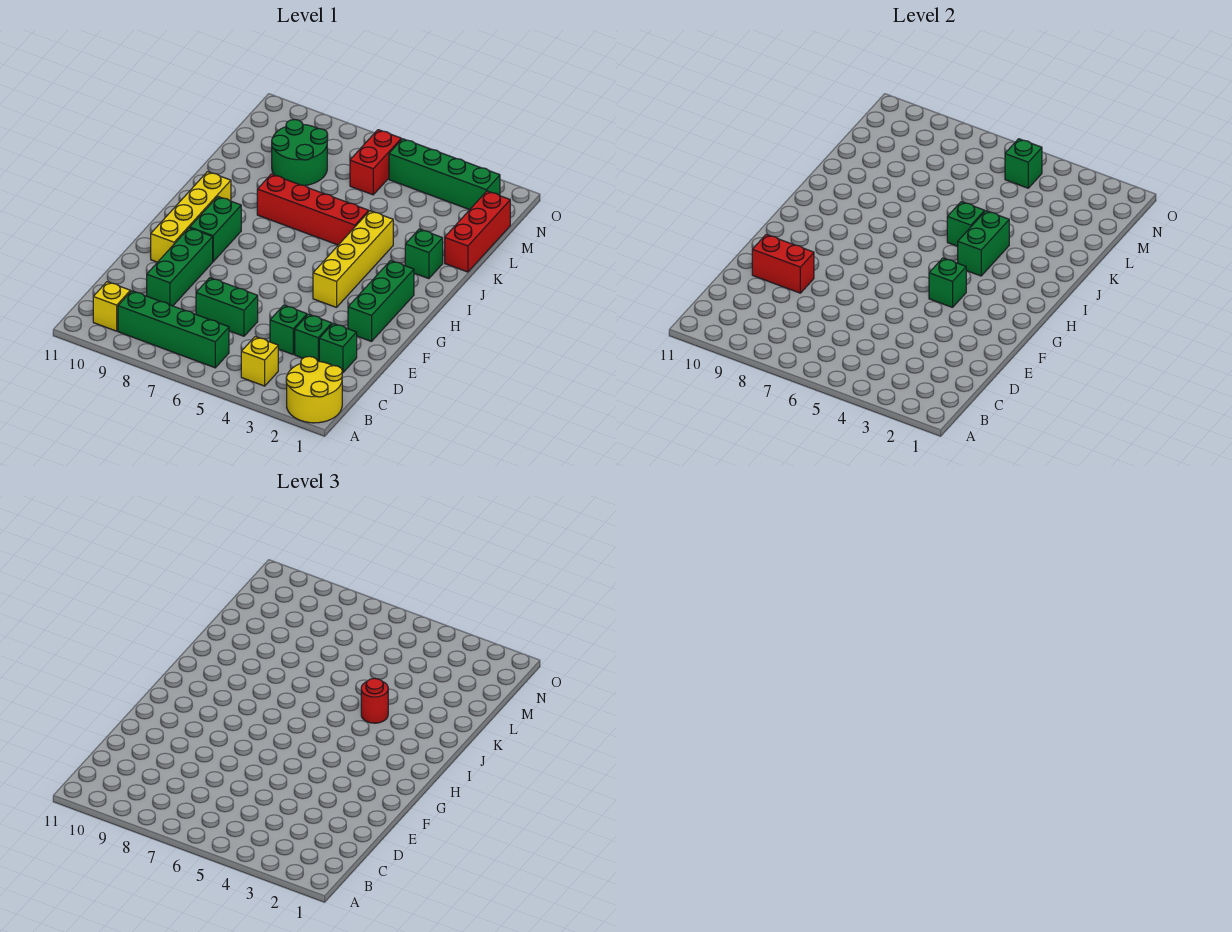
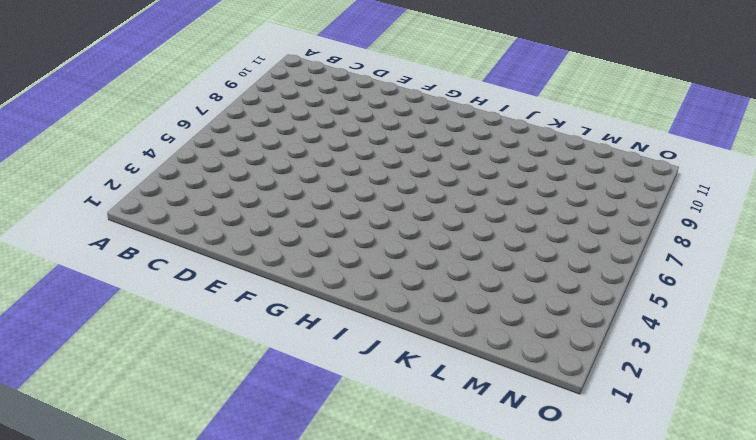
none -> yellow 2x2 round brick [286,356,342,423]
none -> yellow 1x1 brick [241,337,279,386]
none -> green 1x4 brick [118,291,229,368]

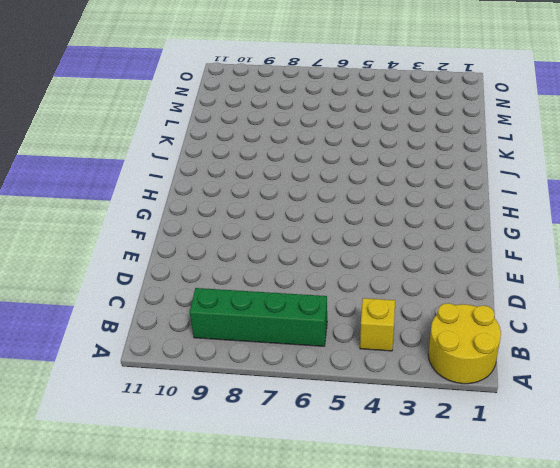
none -> yellow 1x1 brick [93,282,130,331]
none -> green 1x1 brick [319,323,357,373]
none -> green 1x1 brick [295,314,332,361]

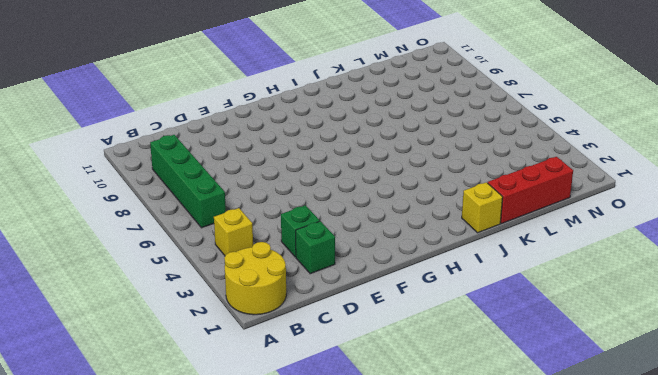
yellow 1x1 brick [462,182,503,233] -> yellow 1x1 brick moved to [93,282,130,331]
none -> green 1x1 brick [270,305,307,354]
none -> green 1x2 brick [196,278,258,336]
none -> green 1x3 brick [147,228,213,306]

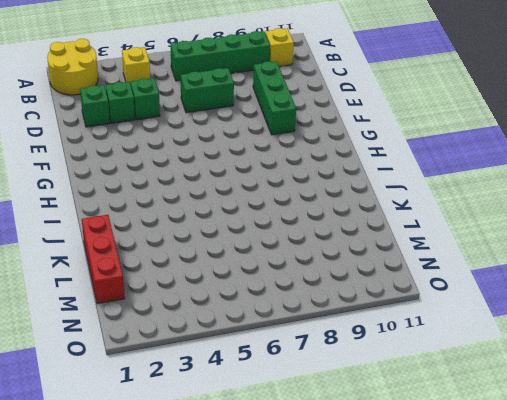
none -> green 1x3 brick [348,261,414,342]
none -> yellow 1x4 brick [151,172,231,262]
none -> yellow 1x4 brick [313,211,393,307]

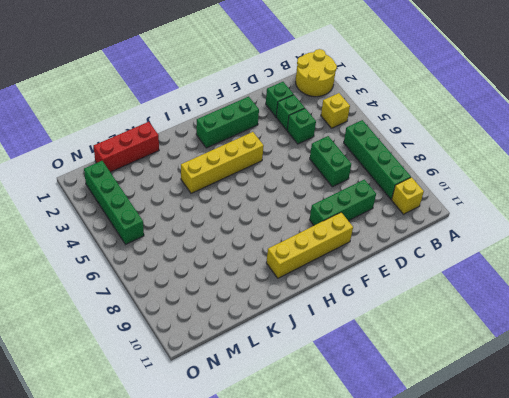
none -> green 1x2 brick [190,197,241,262]
none -> green 1x1 brick [405,229,443,279]
none -> red 1x4 brick [257,174,369,245]

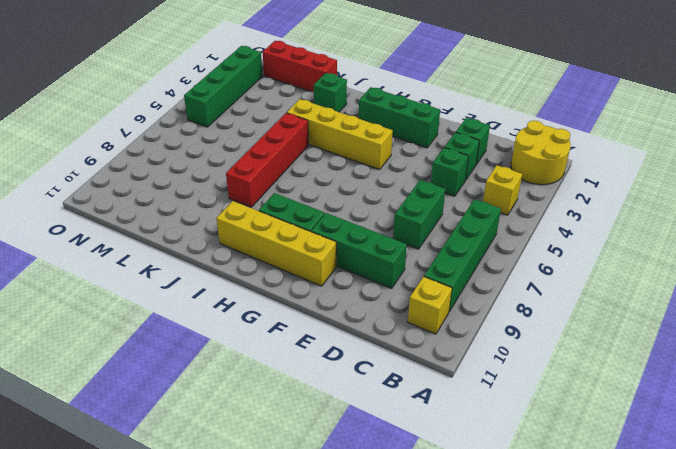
none -> green 2x2 round brick [272,120,328,186]
none -> red 1x2 brick [350,130,401,195]
none -> red 1x2 brick [752,235,814,293]

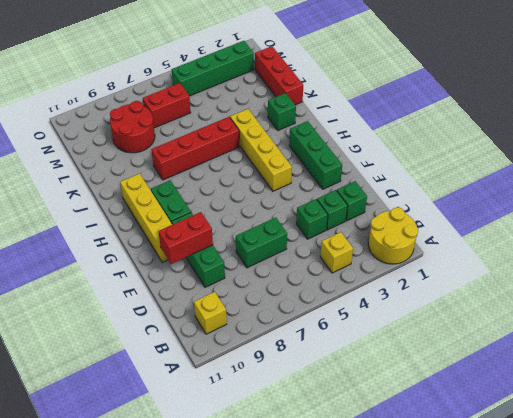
red 2x2 round brick [110,101,155,153] -> green 2x2 round brick [272,120,328,186]
red 1x2 brick [143,83,191,128] -> red 1x2 brick turned to [350,130,401,195]
none -> green 1x4 brick [118,291,229,368]
none -> green 1x1 brick [929,258,966,307]
none -> green 1x2 brick [958,211,1009,276]

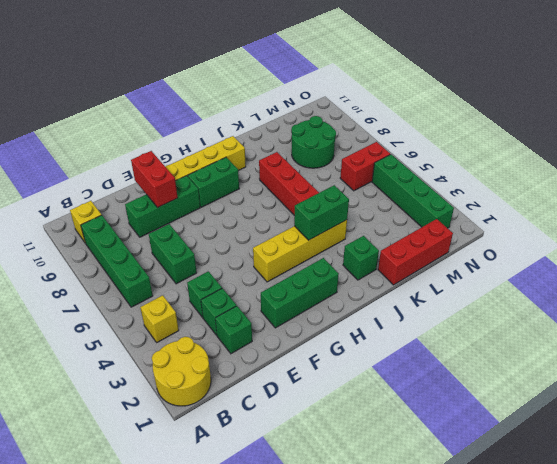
none -> green 1x1 brick [929,258,966,307]
none -> green 1x1 brick [947,202,985,246]
none -> green 1x1 brick [1005,139,1042,188]

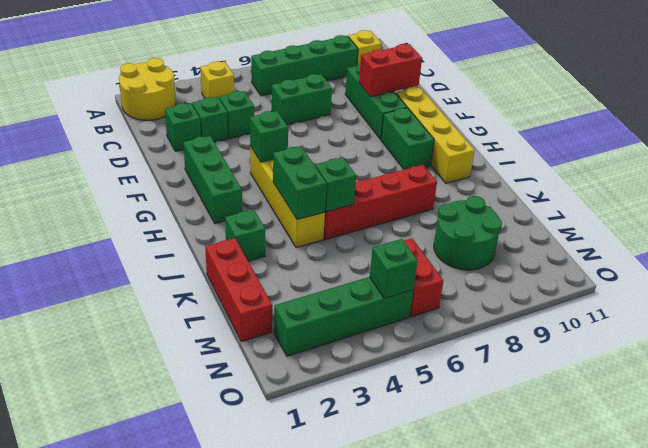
none -> red 1x1 round brick [361,678,388,723]

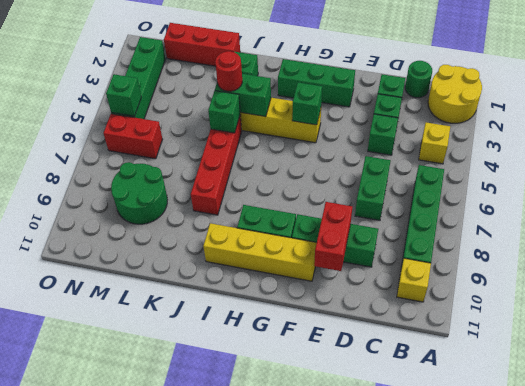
green 1x1 round brick [405,61,432,98] -> none

